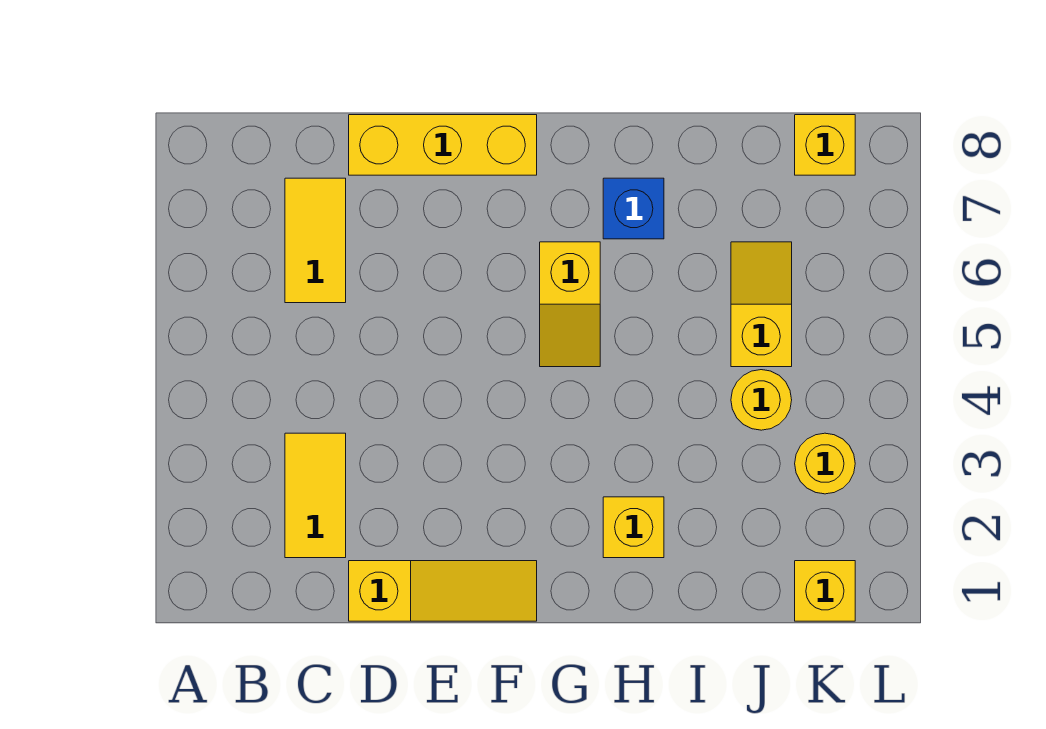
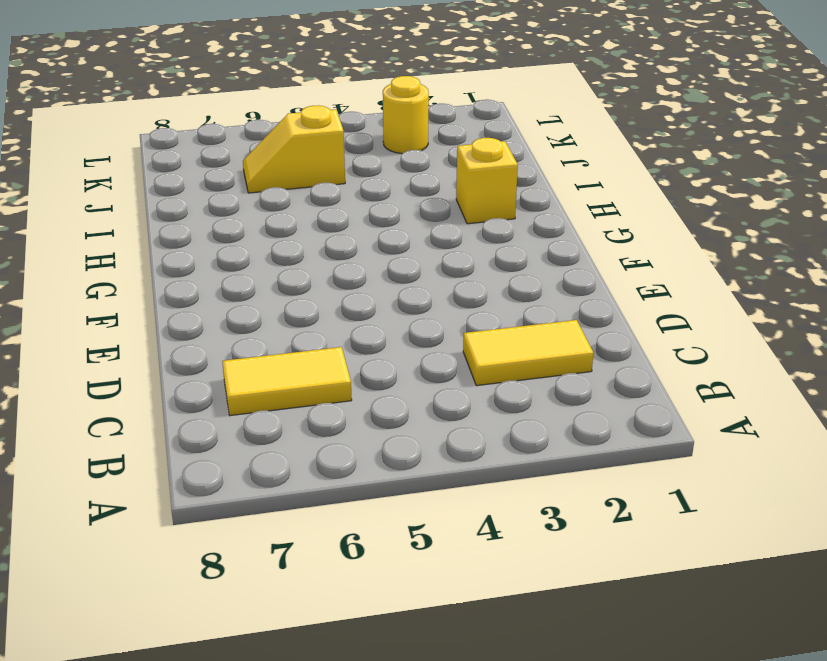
none -> yellow 1x3 slope [349,561,537,621]
none -> yellow 1x3 brick [349,115,537,175]
none -> yellow 1x2 slope [540,242,600,367]

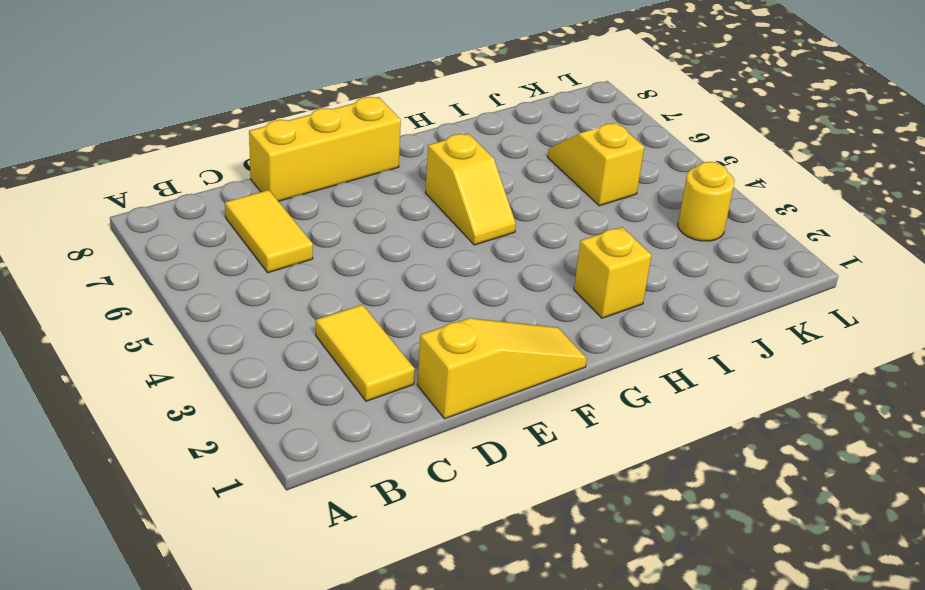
none -> blue 1x1 brick [603,178,664,239]
none -> yellow 1x1 round brick [731,370,792,430]
none -> yellow 1x1 brick [795,561,855,621]

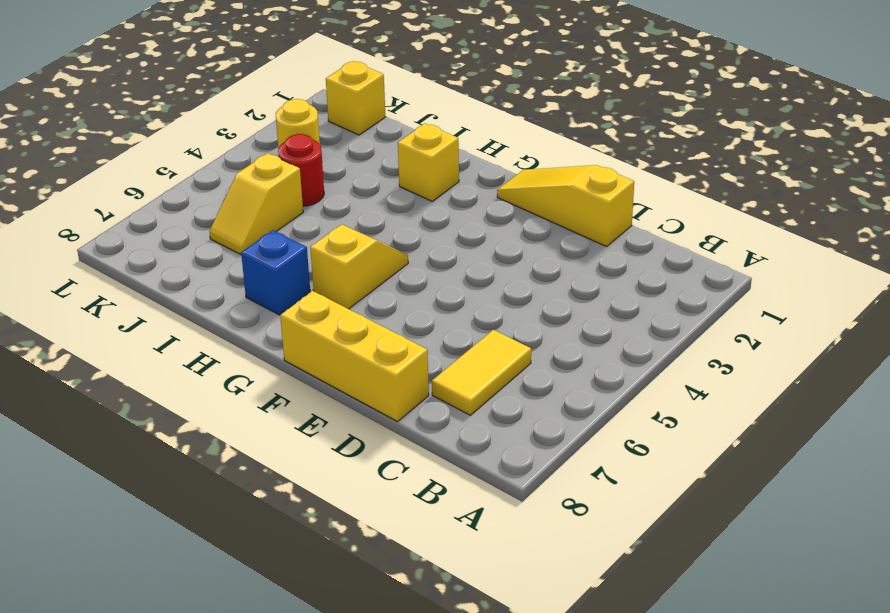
red 1x1 round brick [278,134,324,206] -> yellow 1x1 round brick [731,370,792,430]
none -> yellow 1x2 tile [285,433,346,558]
none -> yellow 1x1 brick [795,115,855,175]

